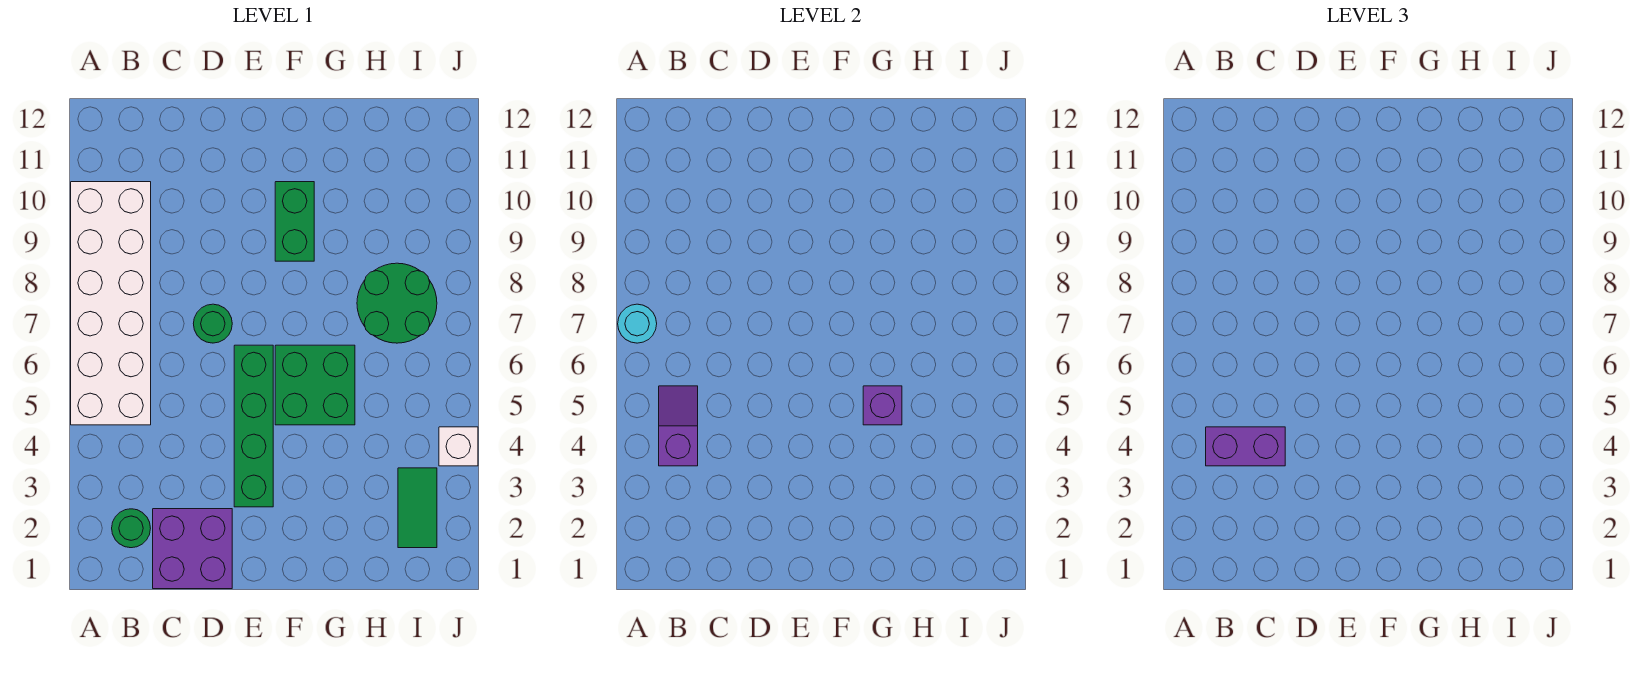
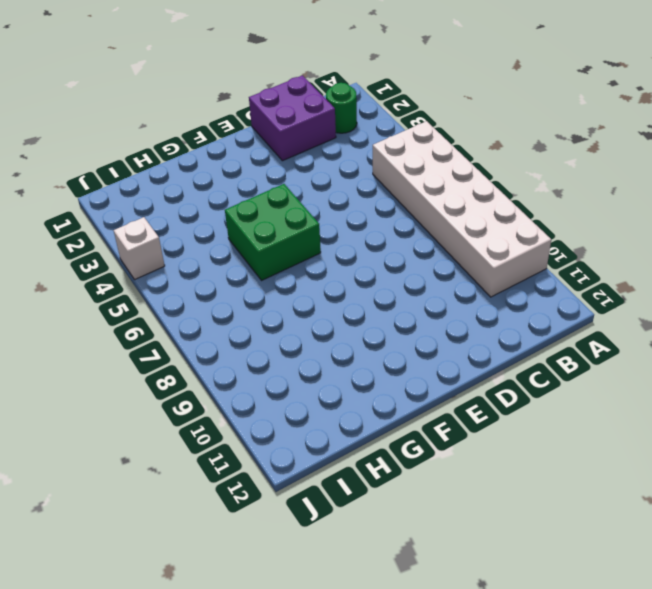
none -> green 1x1 round brick [193,304,232,343]
none -> green 1x4 brick [234,345,273,507]
none -> green 1x2 brick [275,182,314,261]

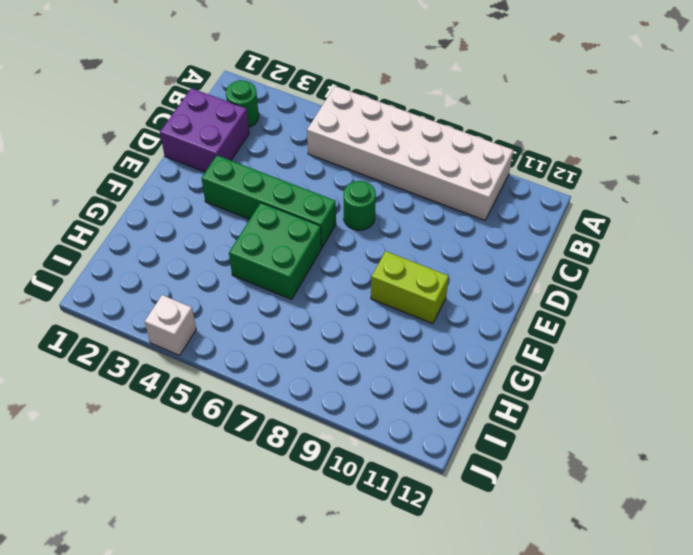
lime 1x2 brick [371,251,449,324] -> green 1x2 brick [275,182,314,261]
none -> green 2x2 round brick [357,263,437,343]
none -> green 1x2 tile [398,468,437,548]
none -> cyan 1x1 round brick [618,304,657,343]

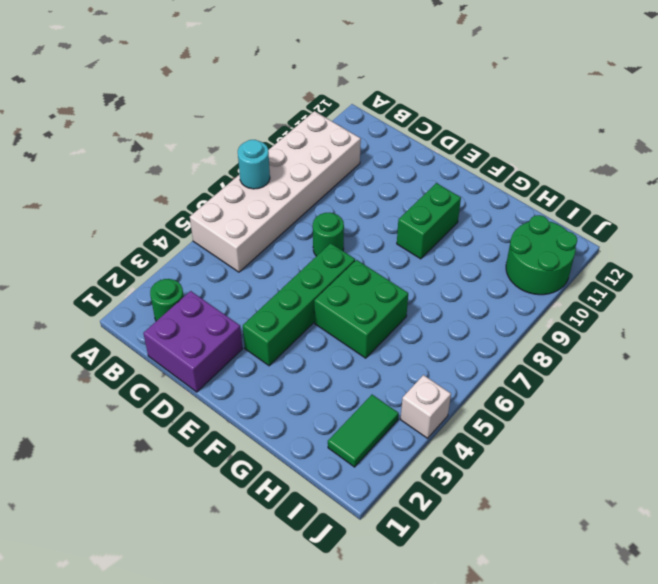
green 2x2 round brick [506,215,577,295] -> green 2x2 round brick moved to [357,263,437,343]
none -> purple 1x2 slope [659,386,698,466]
none -> purple 1x1 brick [863,386,902,425]
none -> purple 1x2 brick [1206,427,1285,466]

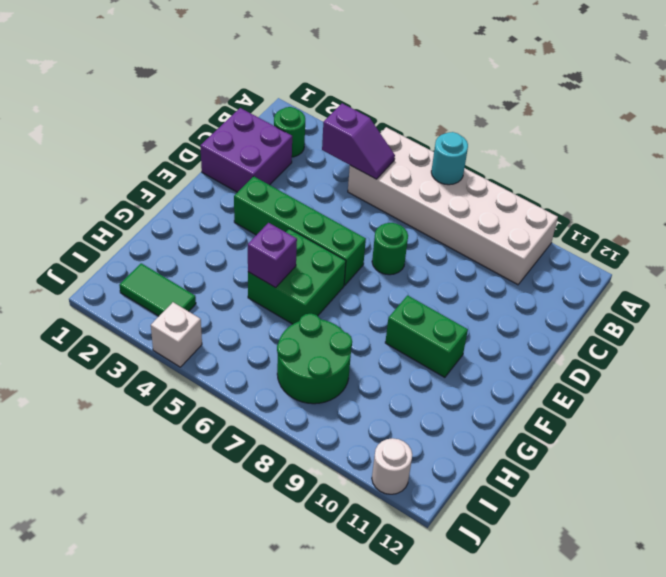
white 1x1 round brick [372,438,412,494] -> none
none -> purple 1x2 brick [1206,427,1285,466]

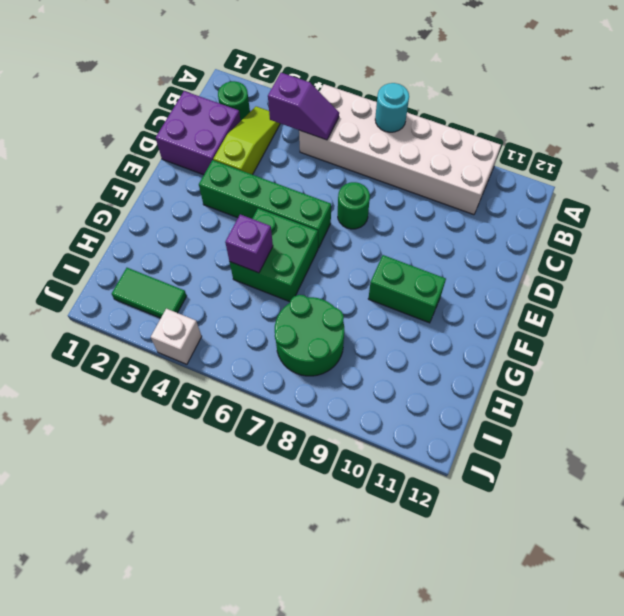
lime 1x3 slope [213,106,280,175] -> none
none -> purple 1x2 brick [1206,427,1285,466]

